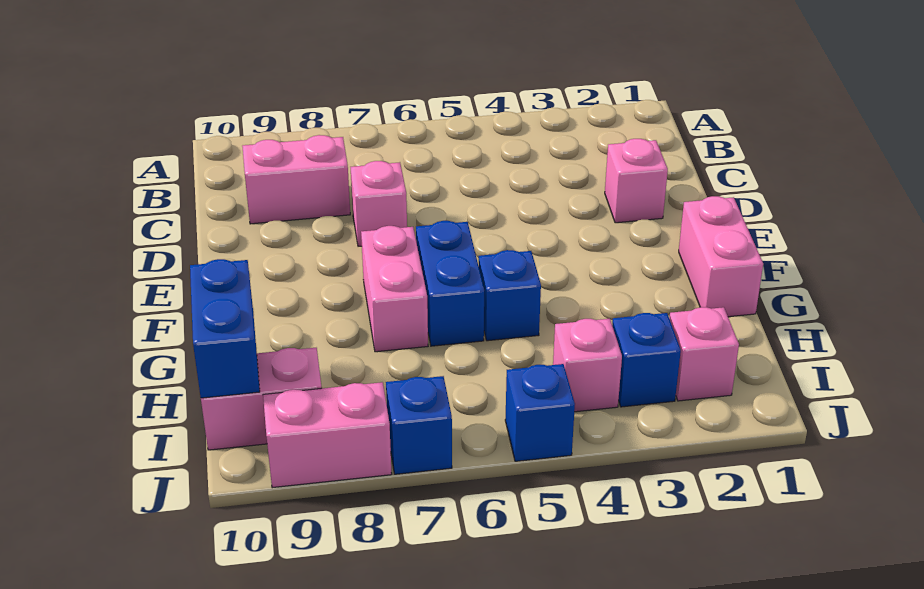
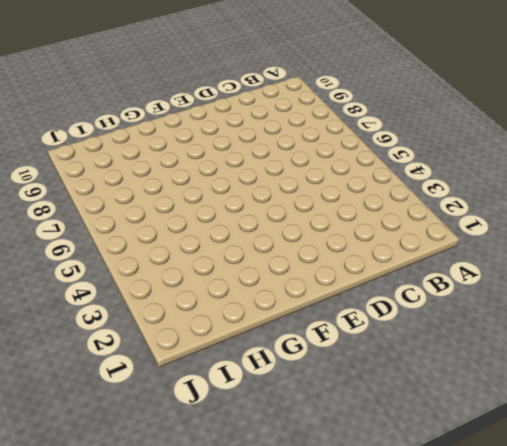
none -> pink 1x2 brick [242,135,350,224]
none -> pink 1x1 brick [605,139,668,223]
none -> pink 1x1 brick [351,161,407,246]

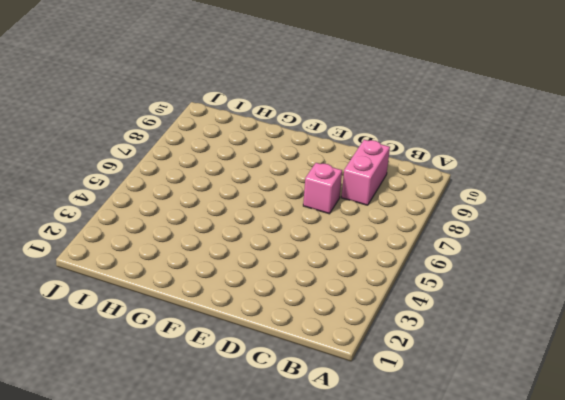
none -> pink 1x1 brick [605,139,668,223]
none -> pink 1x2 brick [679,196,763,317]
none -> blue 1x2 brick [416,221,484,346]

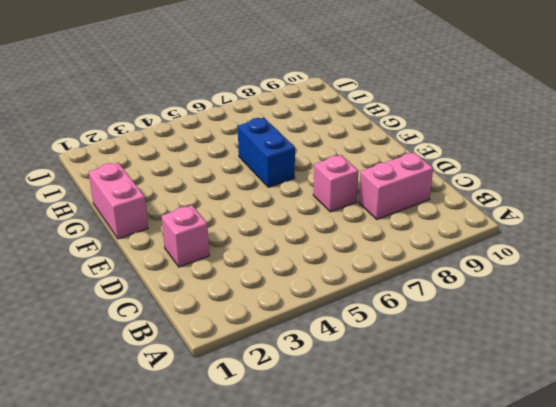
none -> pink 1x2 brick [361,226,428,352]
none -> blue 1x1 brick [479,250,541,341]
none -> pink 1x1 brick [669,307,739,401]

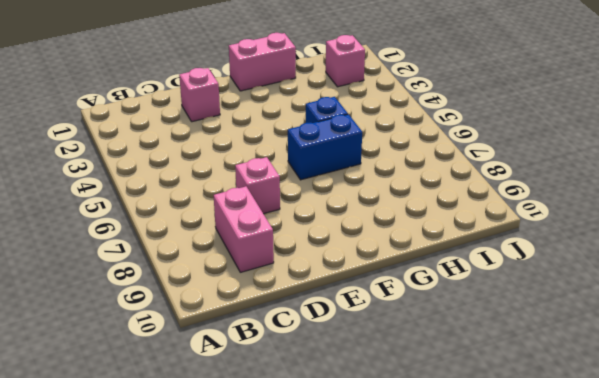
none -> pink 1x2 brick [361,226,428,352]
none -> blue 1x1 brick [612,313,681,407]
none -> pink 1x1 brick [553,319,622,412]

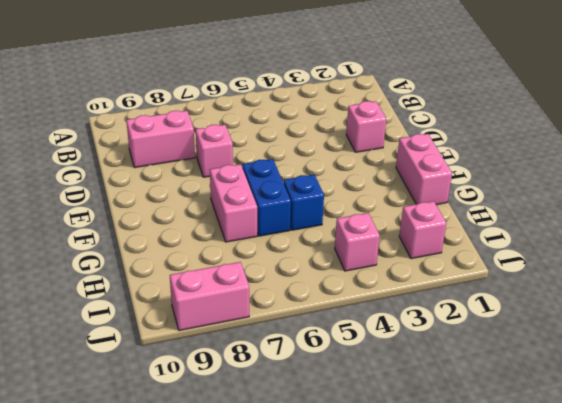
none -> blue 1x1 brick [612,313,681,407]
none -> pink 1x2 brick [201,348,322,450]
none -> blue 1x1 brick [505,364,575,461]

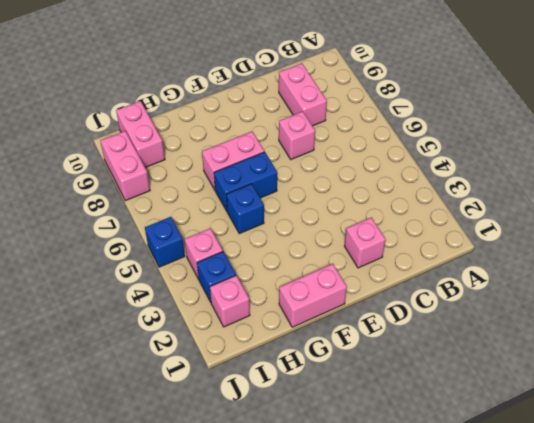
none -> blue 1x1 brick [386,376,452,474]
none -> blue 1x2 brick [190,259,260,398]

